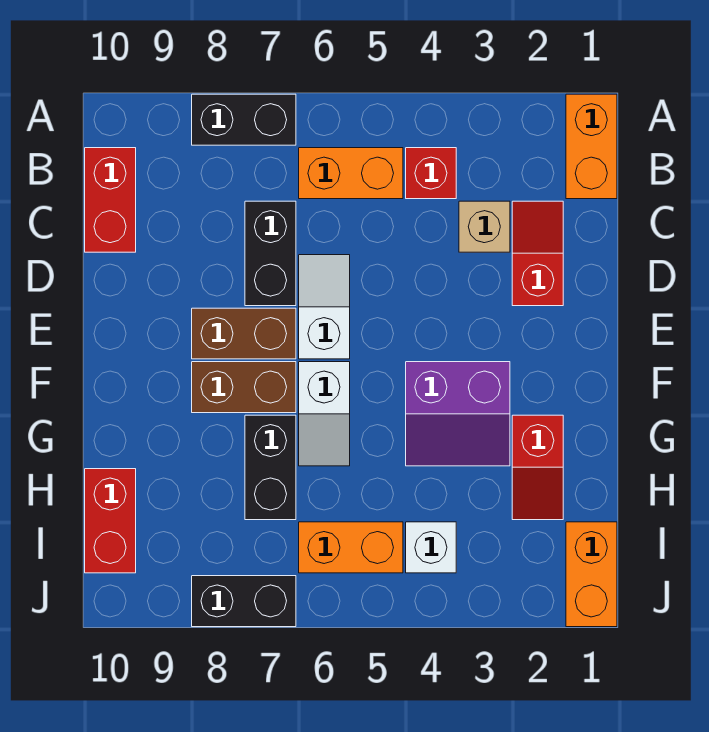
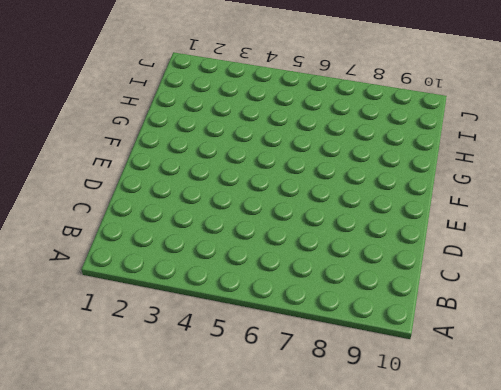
none -> orange 1x2 brick [566,94,617,199]
none -> black 1x2 brick [192,94,296,145]
none -> red 1x1 brick [406,148,456,199]

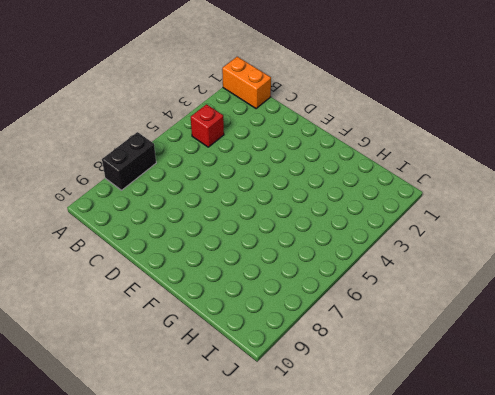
none -> orange 1x2 brick [299,148,403,199]
none -> red 1x2 brick [85,148,136,252]
none -> red 1x2 slope [512,201,563,306]

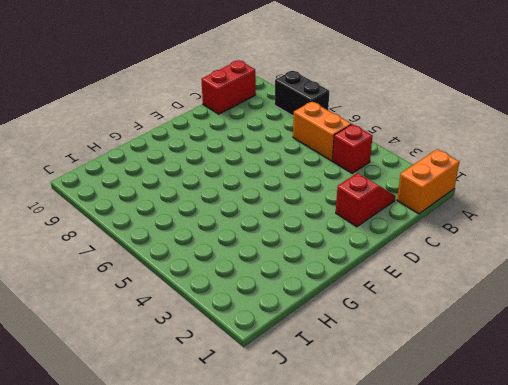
none -> tan 1x1 brick [459,201,510,252]
none -> black 1x2 brick [245,201,296,306]
none -> white 1x2 slope [299,255,350,359]

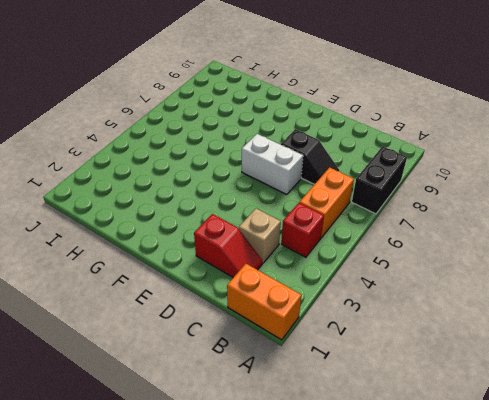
black 1x2 slope [281,129,339,184] -> black 1x2 brick [245,201,296,306]
white 1x2 brick [242,134,303,195] -> white 1x2 slope [299,255,350,359]
none -> red 1x2 brick [85,148,136,252]
none -> brown 1x2 brick [192,308,296,359]
none -> purple 2x2 slope [406,362,510,466]

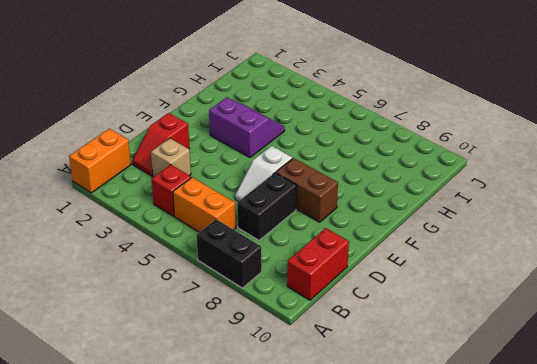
none -> white 1x2 slope [299,362,350,466]
none -> brown 1x2 brick [192,362,296,413]
none -> red 1x2 slope [512,415,563,520]

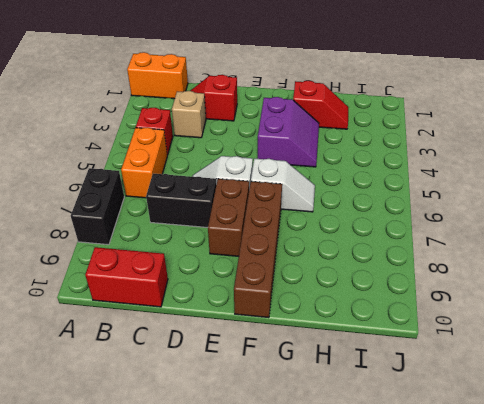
brown 1x4 brick [234,181,282,318] -> brown 1x2 brick [192,362,296,413]
none -> black 1x2 brick [245,415,296,520]
none -> red 1x2 brick [85,469,136,573]
none -> orange 1x2 brick [566,522,617,627]

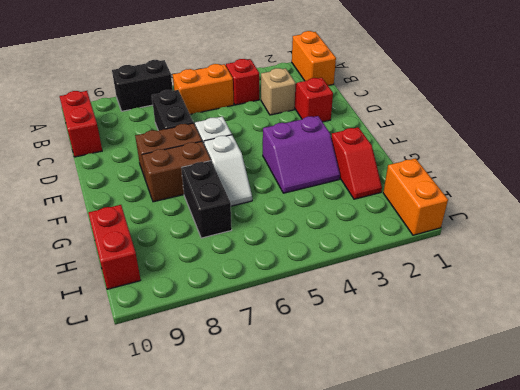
none -> white 1x1 brick [406,522,456,573]
none -> orange 1x2 brick [299,522,403,573]
none -> black 1x2 brick [192,576,296,627]

